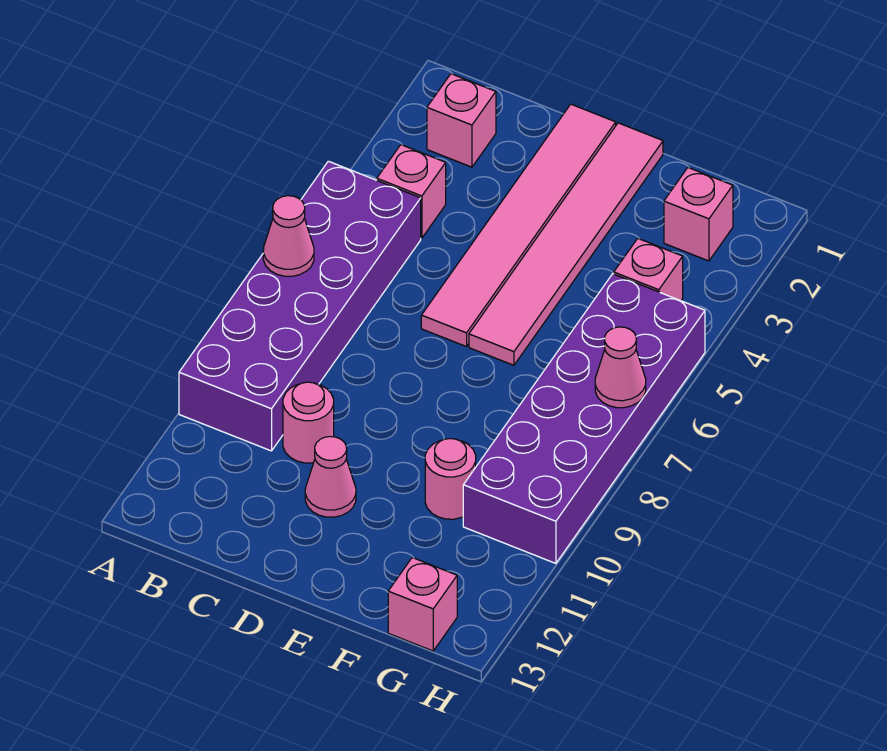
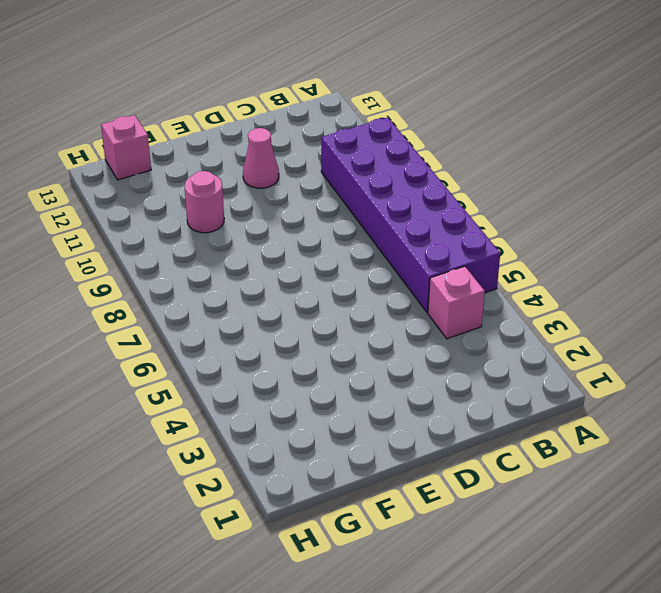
none -> pink 1x1 brick [427,74,496,167]
none -> pink 1x1 round brick [283,382,334,463]
none -> pink 1x6 tile [421,104,616,347]

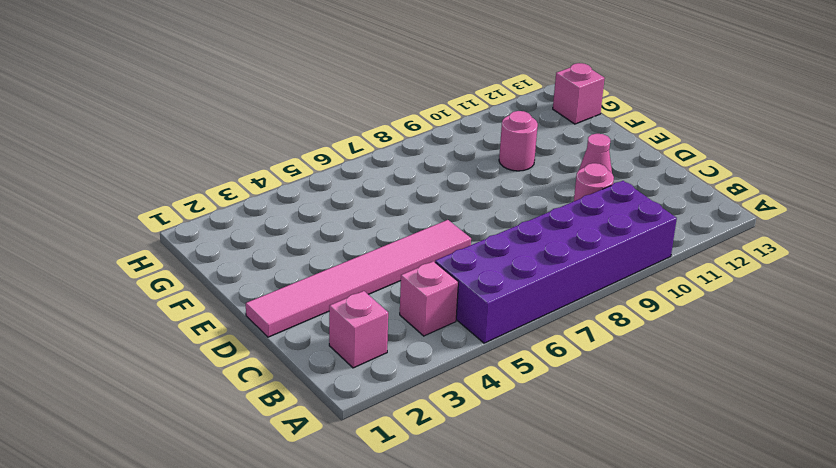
none -> pink 1x6 tile [469,123,663,365]
none -> pink 1x1 brick [664,168,733,261]
none -> pink 1x1 brick [614,239,683,301]

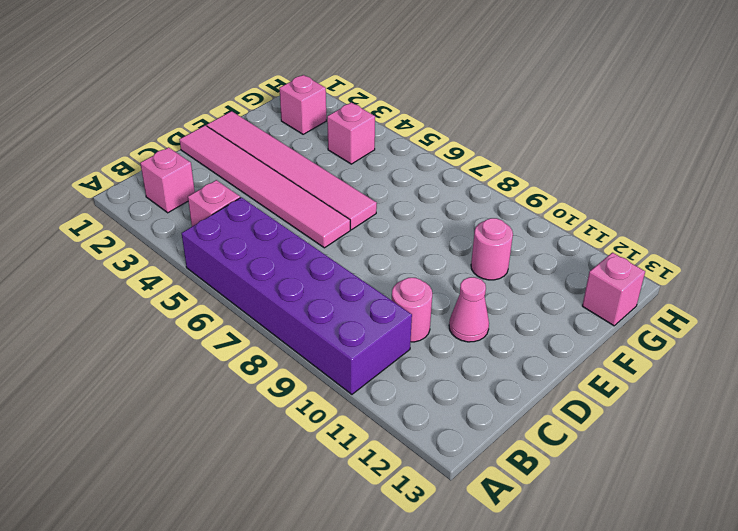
none -> purple 2x6 brick [463,274,705,563]
none -> pink 1x1 cone [263,196,314,276]
none -> pink 1x1 cone [595,327,646,408]

